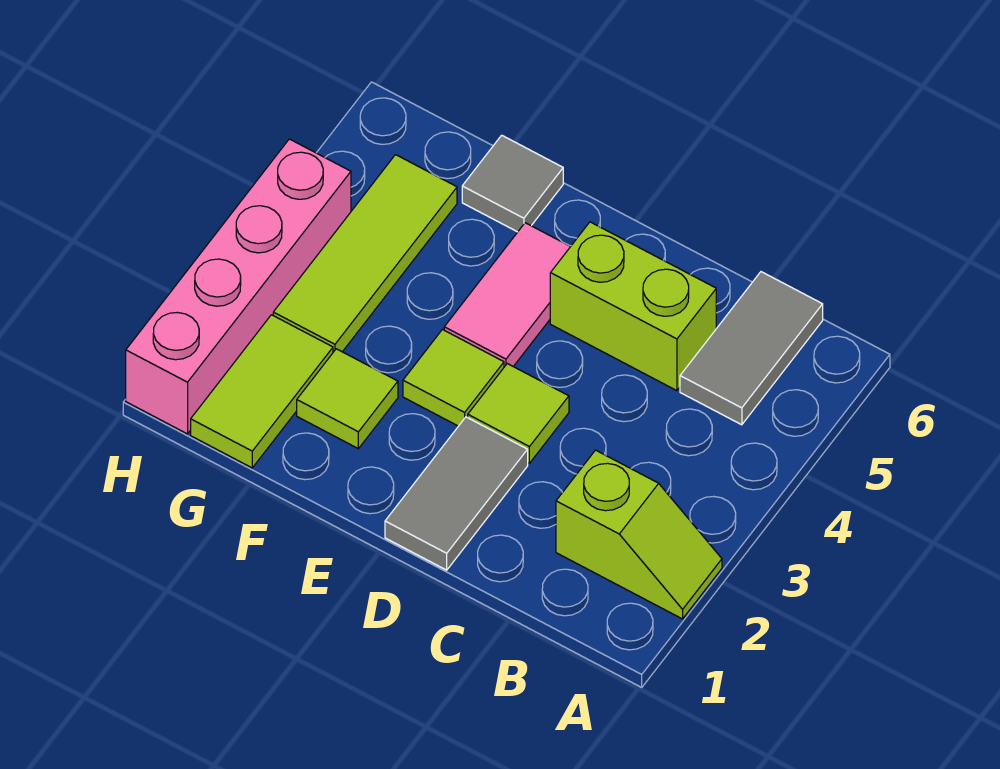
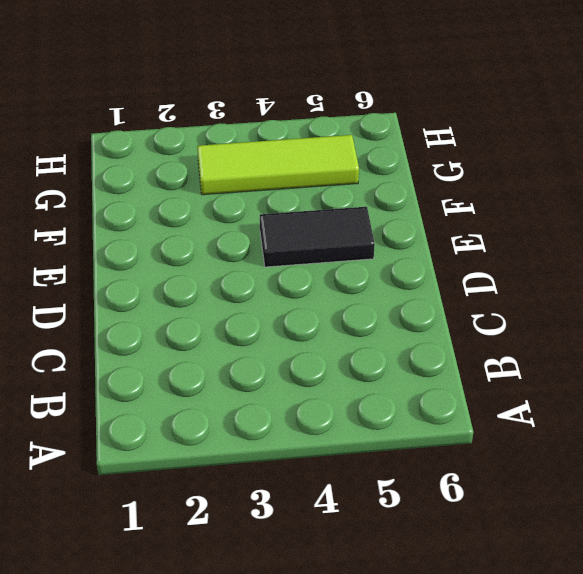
black 1x2 tile [260,207,375,267] -> pink 1x2 tile [444,223,571,367]
none -> lime 1x2 slope [556,450,722,619]
none -> grey 1x2 tile [680,272,823,425]
none -> lime 1x2 brick [550,222,716,391]

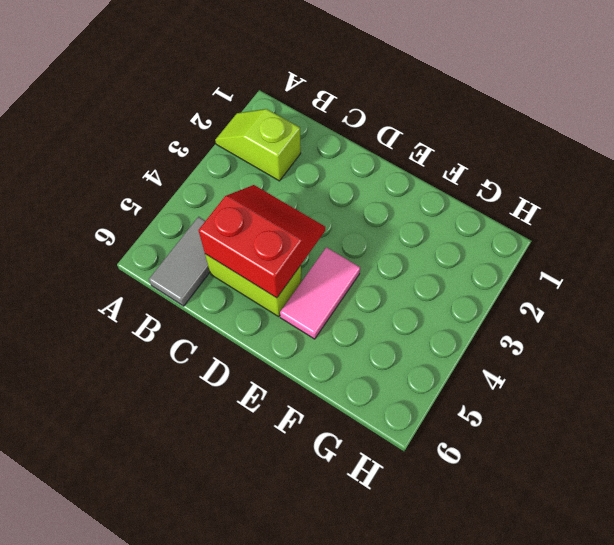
red 2x2 slope [198,185,325,298] -> none
none -> grey 1x2 tile [385,417,528,570]
none -> lime 1x1 tile [468,364,569,463]
none -> lime 1x1 tile [403,330,504,426]

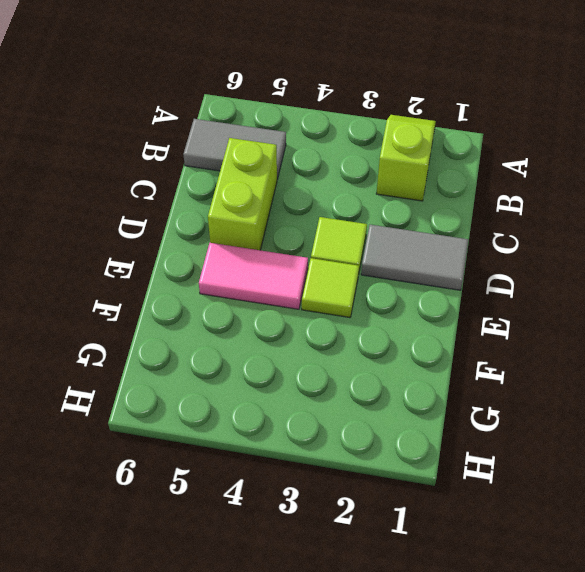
none -> lime 1x1 tile [297,349,398,449]
none -> grey 1x1 tile [462,135,563,232]
none -> lime 1x2 tile [191,315,333,468]

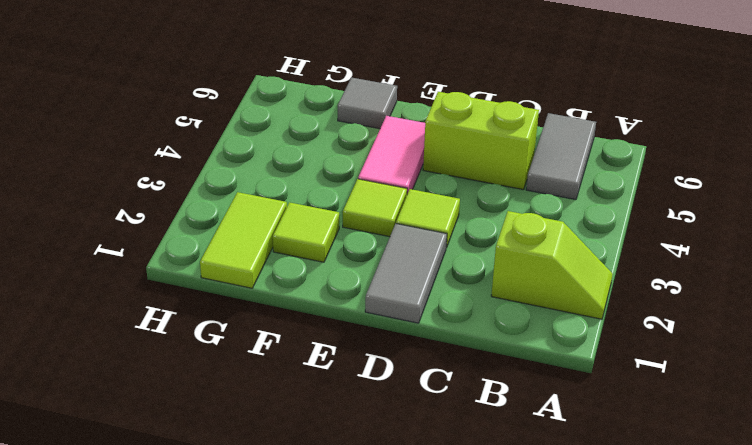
none -> lime 1x3 tile [273,155,457,352]
none -> pink 1x4 brick [126,139,351,434]

